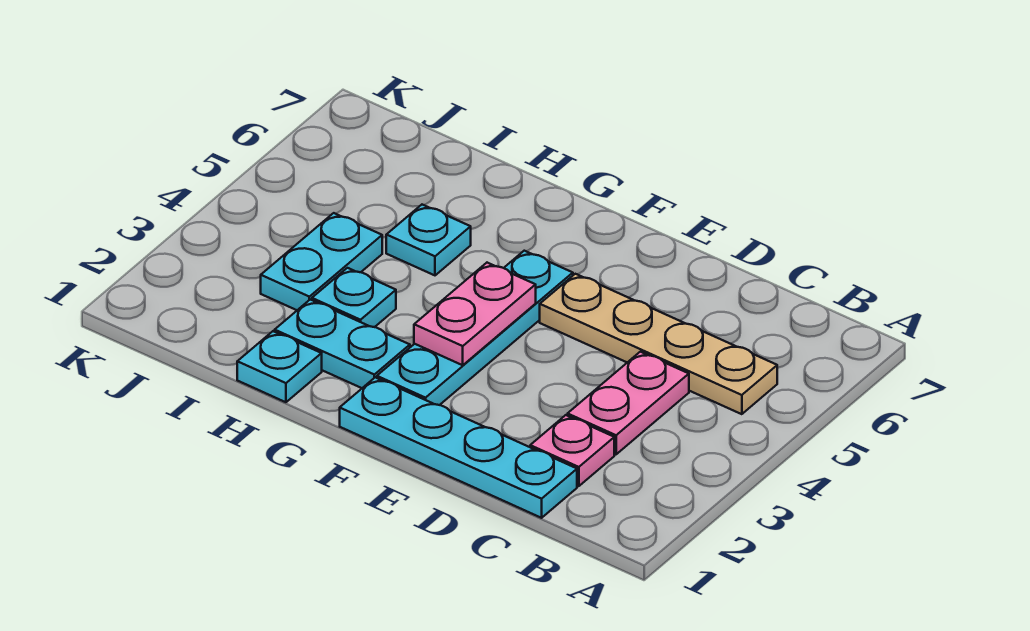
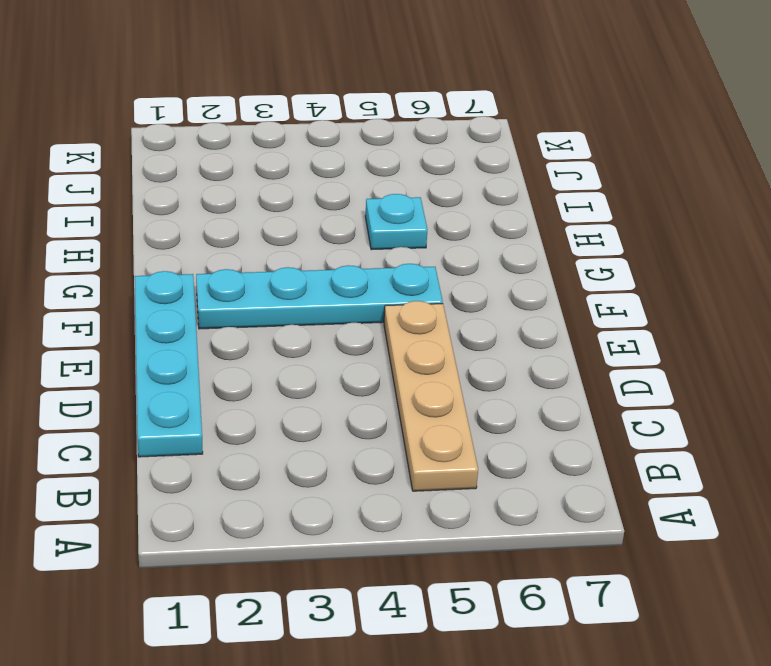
none -> pink 1x1 plate [530,415,614,486]
none -> pink 1x2 plate [568,352,689,454]

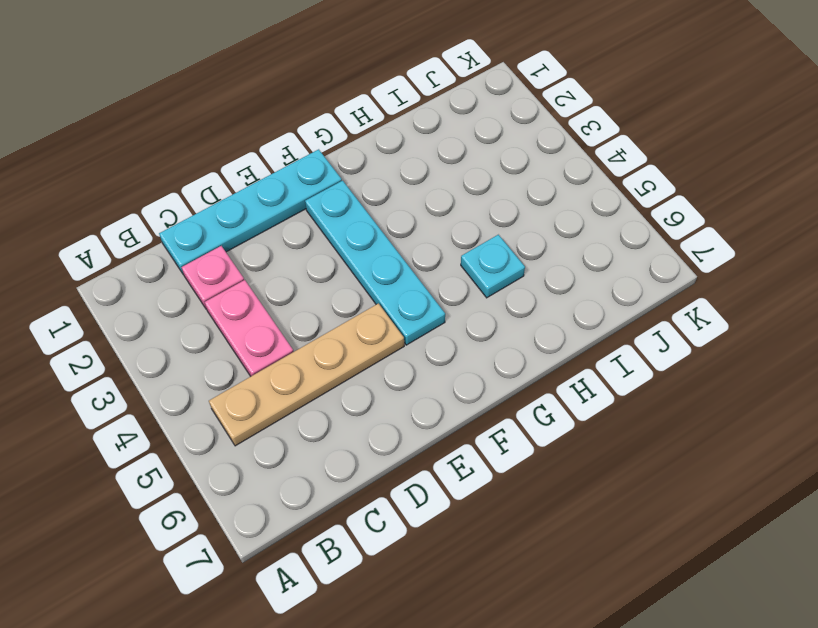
none -> cyan 1x2 plate [275,300,410,388]
none -> cyan 1x1 plate [237,331,322,402]

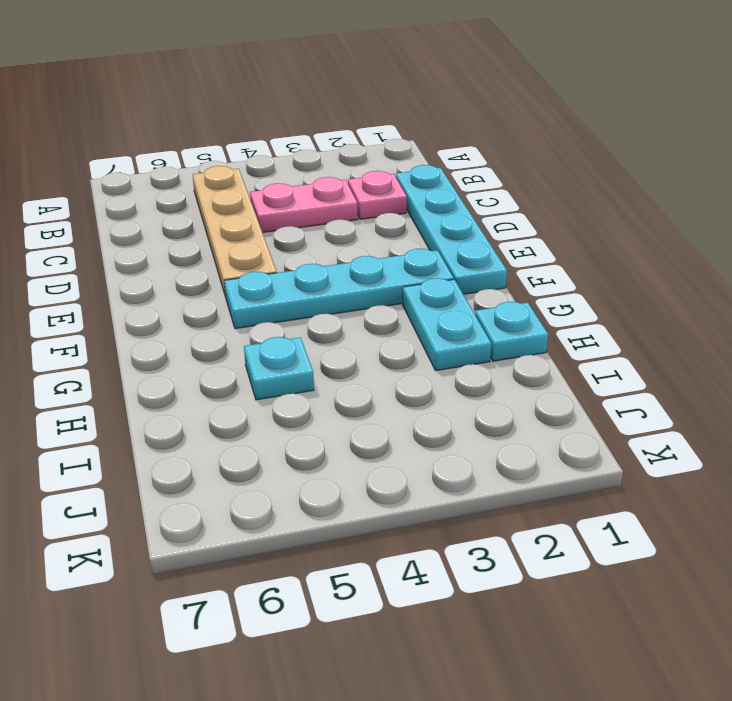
none -> cyan 1x1 plate [312,268,396,327]
none -> cyan 1x2 plate [261,213,382,310]

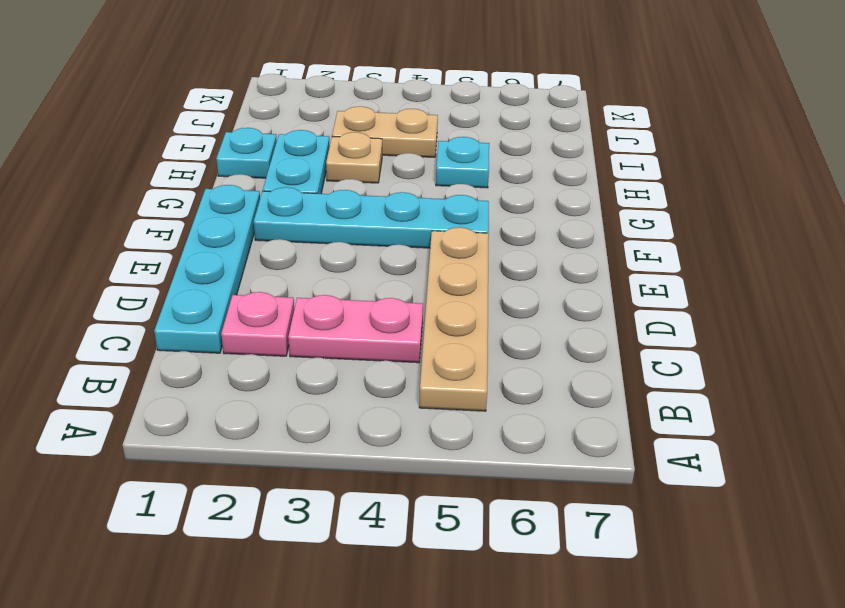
tan 1x1 plate [326,132,382,183] -> cyan 1x1 plate [312,268,396,327]
tan 1x2 plate [332,106,438,157] -> cyan 1x2 plate [261,213,382,310]
none -> pink 1x2 plate [414,263,536,365]

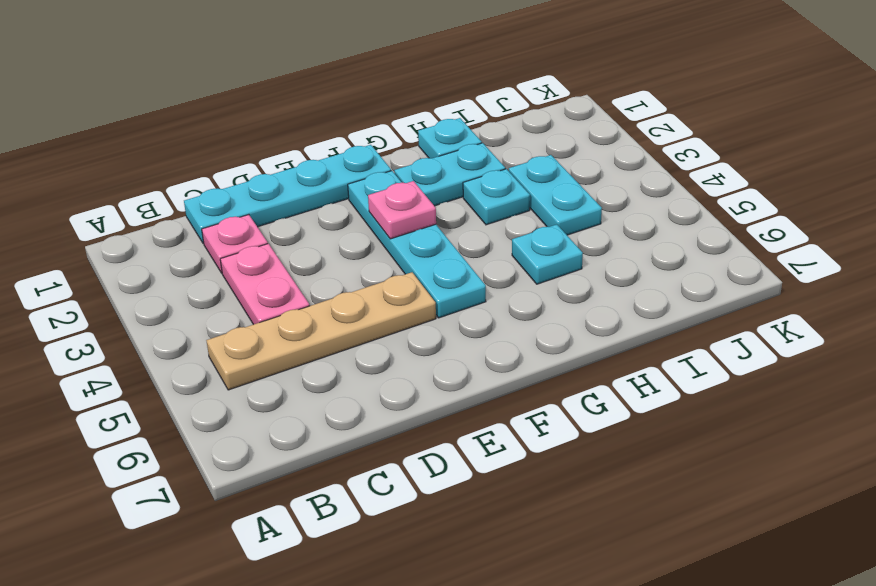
pink 1x1 plate [368,181,436,239] -> pink 1x2 plate [414,263,536,365]

